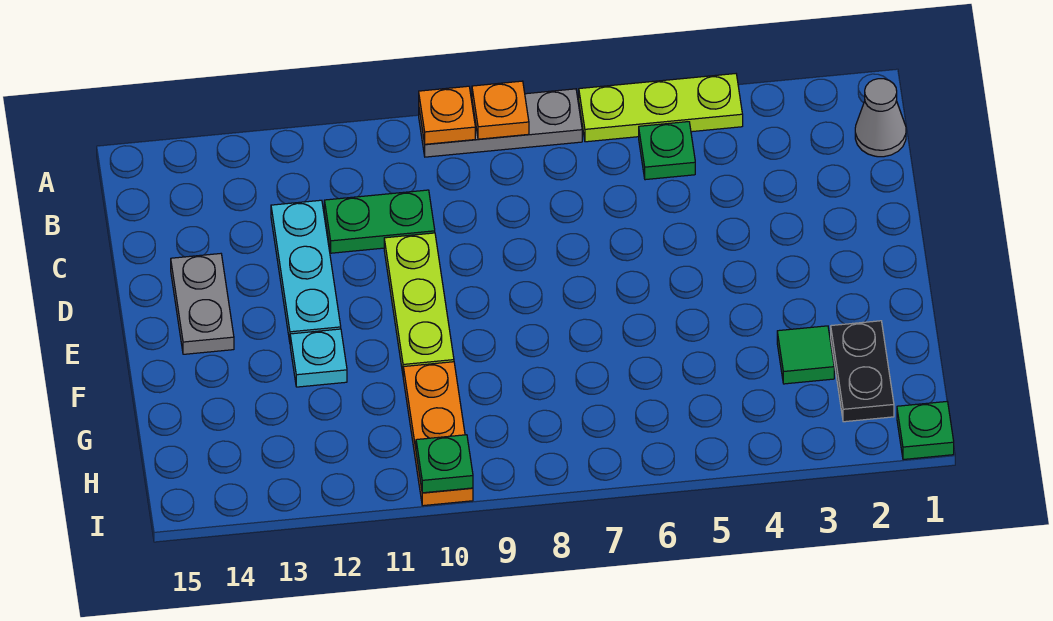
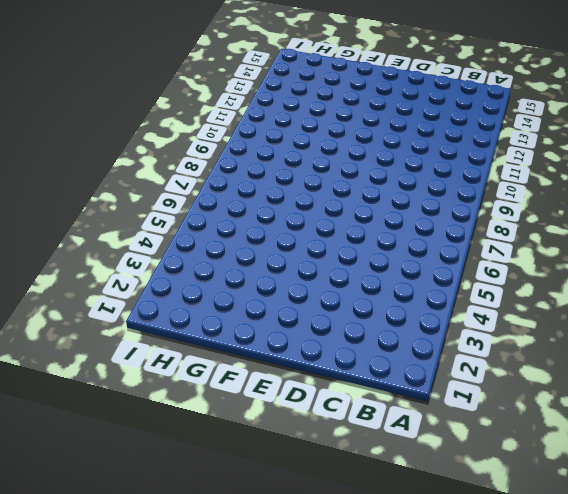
none -> lime 1x3 plate [579,74,743,142]
none -> grey 1x3 plate [419,89,582,157]
none -> grey 1x1 cone [855,79,906,157]

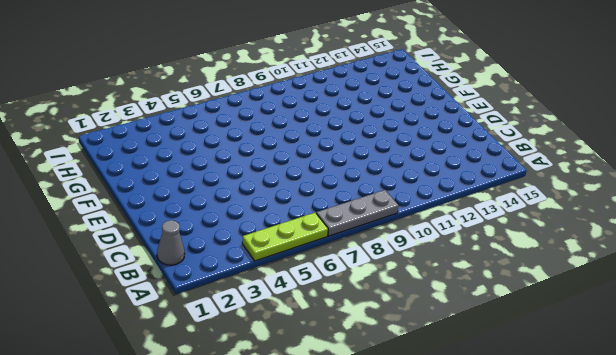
none -> green 1x1 plate [639,122,695,180]
none -> green 1x2 plate [324,190,435,253]
none -> cyan 1x3 plate [271,200,341,342]

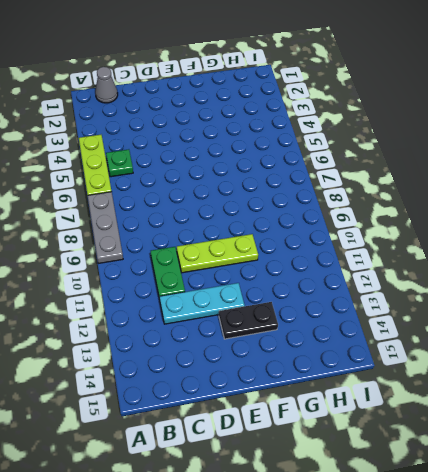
black 1x2 plate [219,302,278,339] -> black 1x2 plate moved to [831,321,894,422]
none -> grey 1x2 plate [171,254,234,354]
none -> cyan 1x1 plate [290,329,347,387]
none -> green 1x1 tile [777,326,834,384]

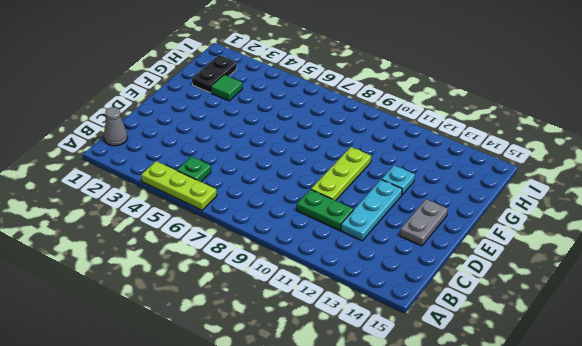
none -> grey 1x3 plate [419,89,582,157]
none -> orange 1x3 plate [403,362,473,506]
none -> green 1x1 plate [897,402,954,460]

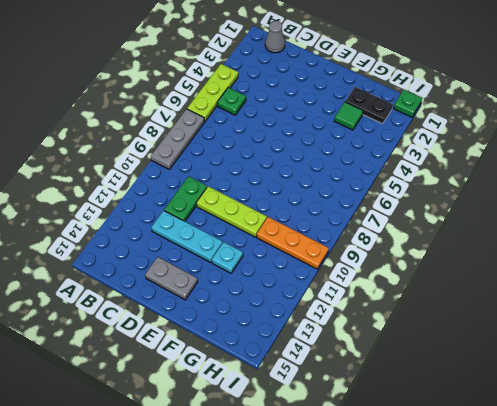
none -> orange 1x1 plate [472,81,529,139]
none -> orange 1x1 plate [419,86,475,144]
none -> green 1x1 plate [416,435,473,493]

